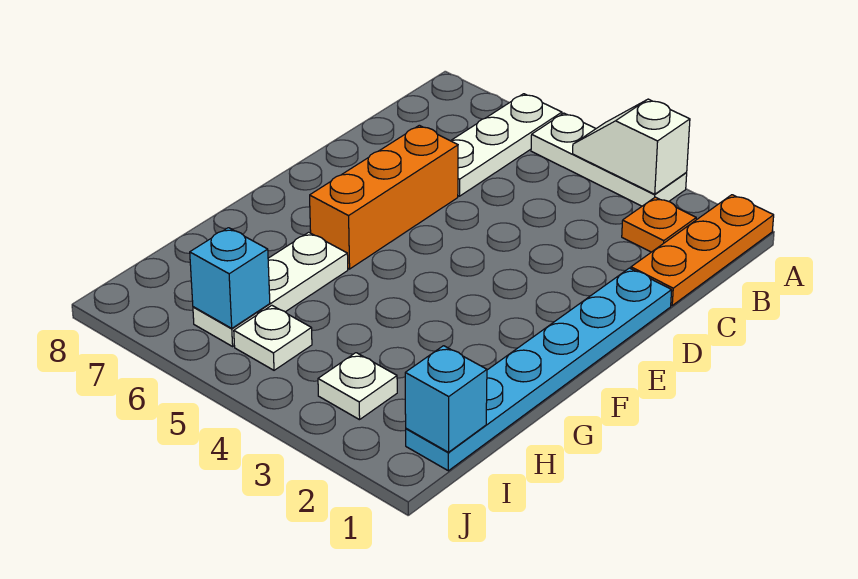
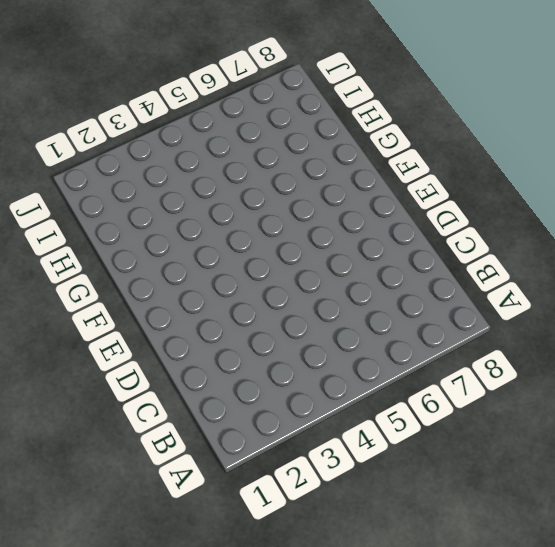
none -> orange 1x3 plate [631,195,774,305]
none -> white 1x3 plate [531,113,687,206]
none -> white 1x3 plate [451,94,562,196]

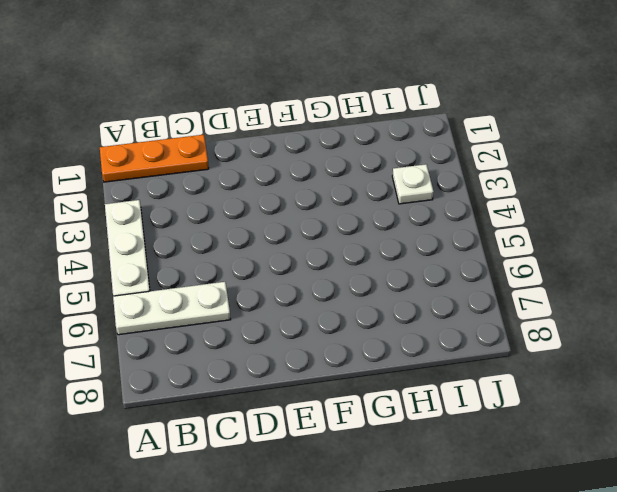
none -> orange 1x1 plate [622,197,696,252]
none -> cyan 1x6 plate [406,268,672,471]
none -> orange 1x3 brick [310,125,458,269]

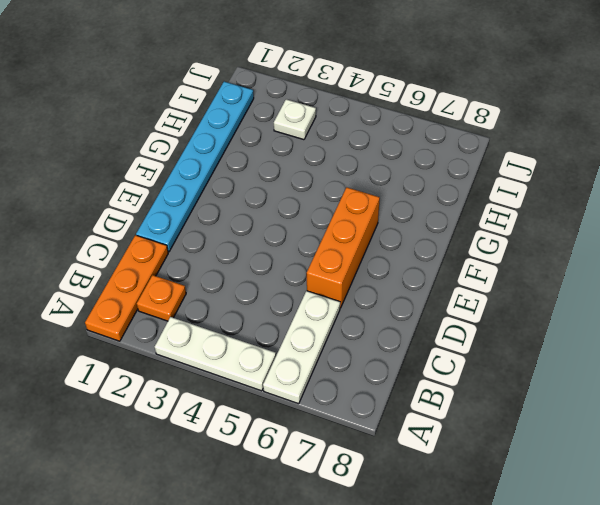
none -> white 1x3 plate [193,232,348,346]
none -> white 1x1 plate [234,305,312,370]
none -> white 1x2 slope [573,99,690,194]

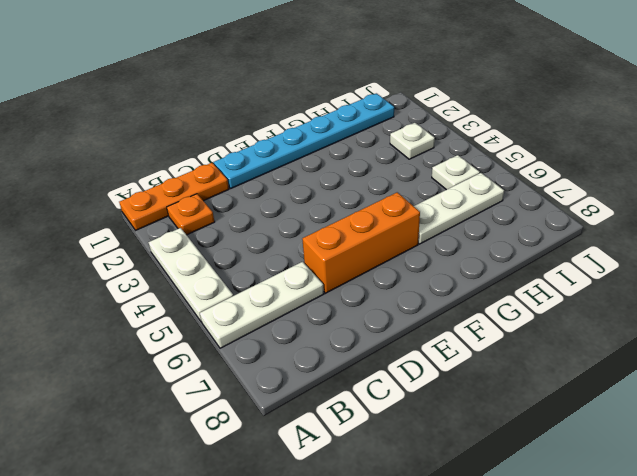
none -> white 1x2 slope [573,99,690,194]
none -> cyan 1x1 brick [405,346,487,452]
none -> cyan 1x1 brick [190,228,270,328]

